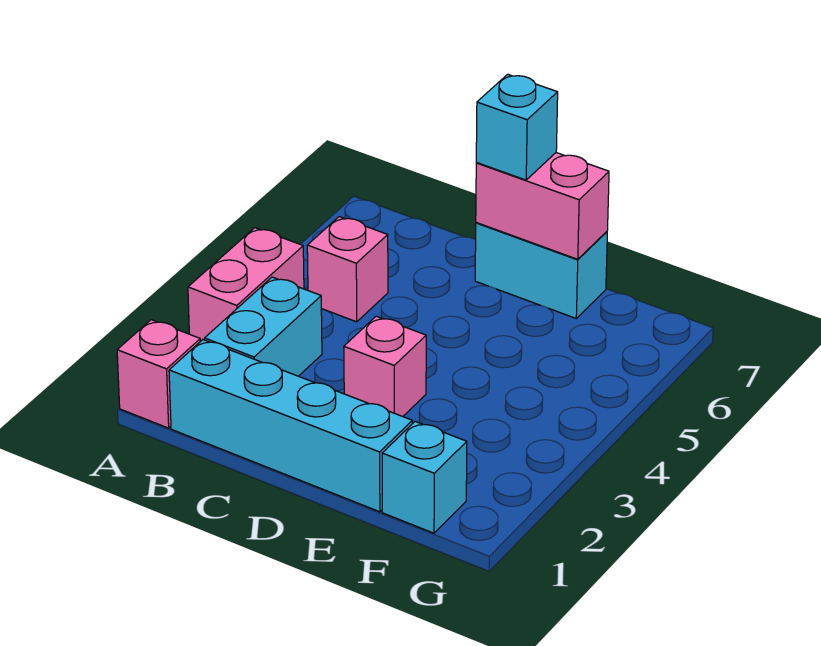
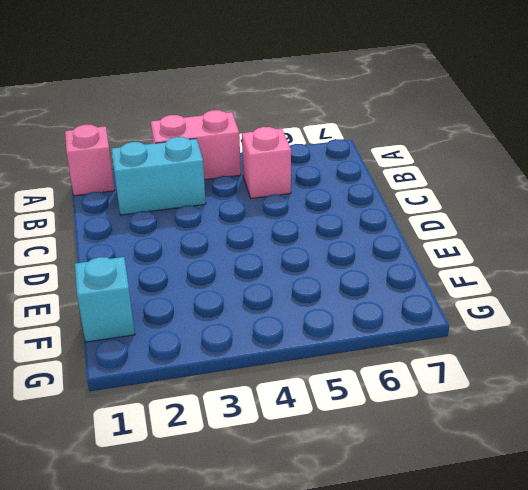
none -> cyan 1x4 brick [169,340,412,512]
none -> pink 1x1 brick [344,316,426,416]

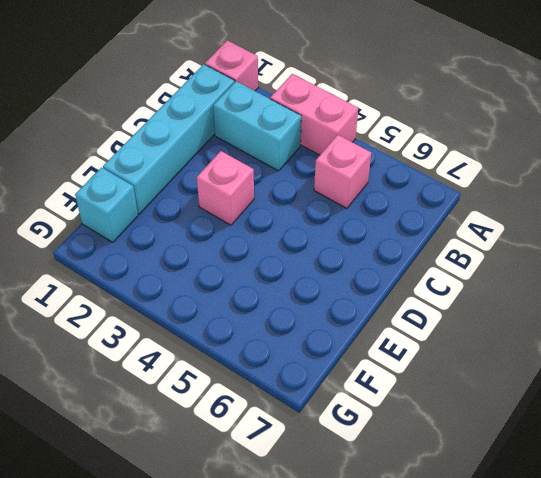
none -> cyan 1x2 brick [475,223,607,318]
none -> pink 1x2 brick [476,153,609,259]

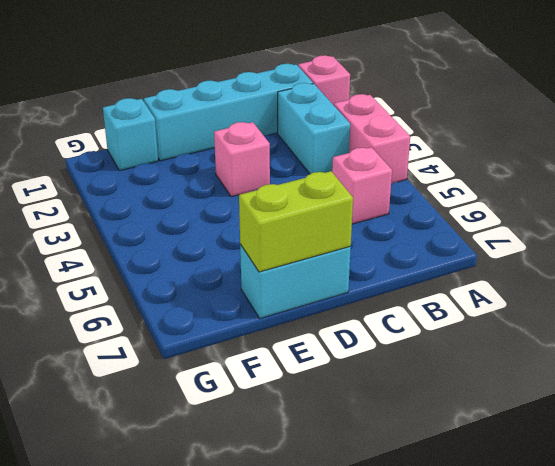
lime 1x2 brick [239,171,353,272] -> pink 1x2 brick [476,153,609,259]
none -> cyan 1x1 brick [476,74,558,180]

